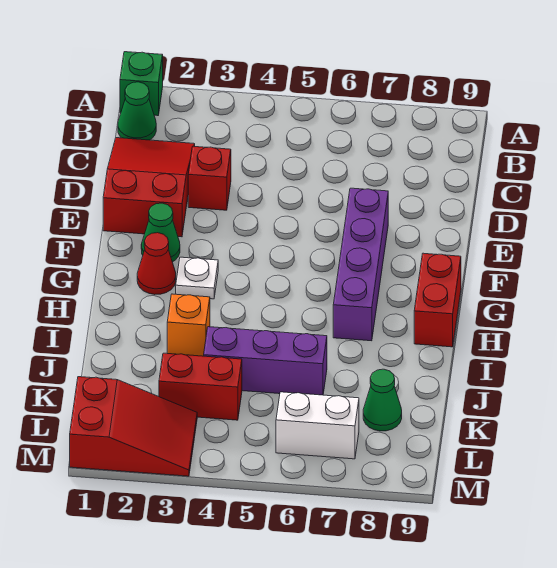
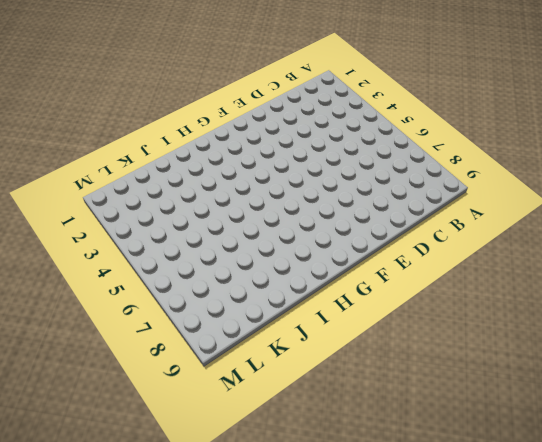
none -> green 1x1 brick [120,52,163,116]
none -> green 1x1 cone [118,82,156,140]
none -> red 2x3 slope [103,138,195,237]

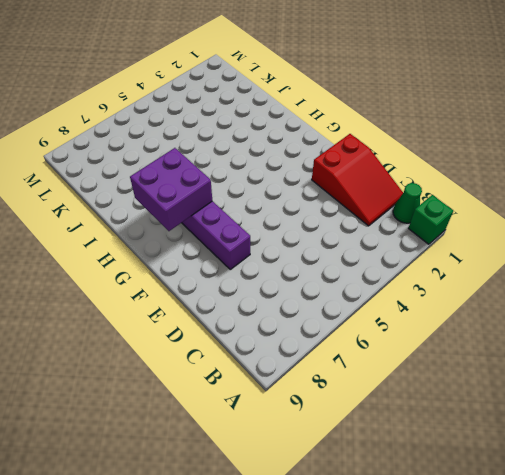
purple 2x2 brick [130,148,212,231] -> none
none -> red 1x1 brick [188,146,231,210]
none -> green 1x1 cone [141,203,180,262]
none -> red 1x1 cone [137,233,176,295]

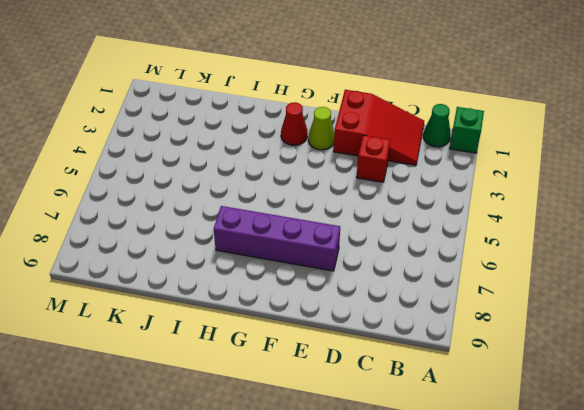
lime 1x1 cone [308,107,334,150] -> green 1x1 cone [141,203,180,262]
none -> white 1x1 plate [176,257,218,299]
none -> red 1x2 brick [414,253,461,347]
none -> orange 1x1 brick [167,294,210,356]

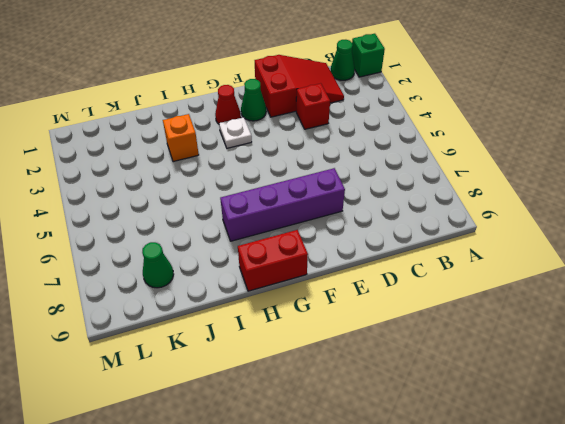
none -> purple 1x3 brick [204,327,327,395]
none -> red 1x2 brick [159,353,242,420]
none -> red 2x3 slope [70,377,197,476]

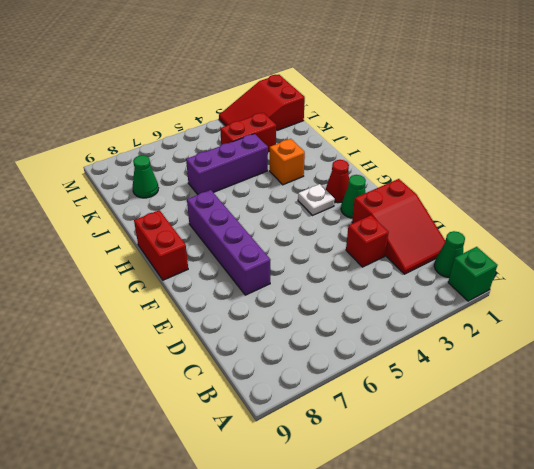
none -> white 1x2 brick [276,392,359,459]

